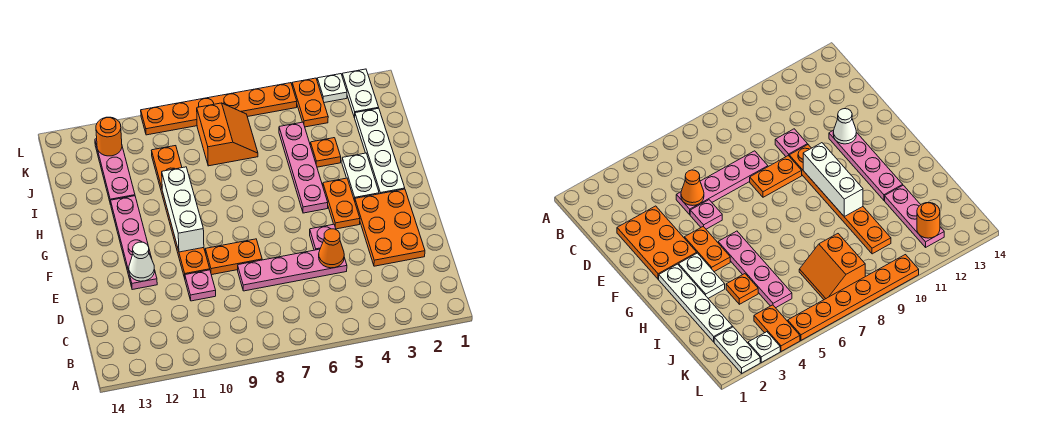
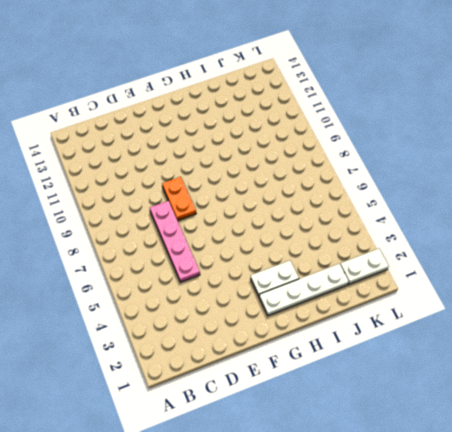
none -> orange 2x3 plate [355,189,425,266]
none -> pink 1x1 plate [185,270,216,301]
none -> pink 1x1 plate [310,224,336,250]

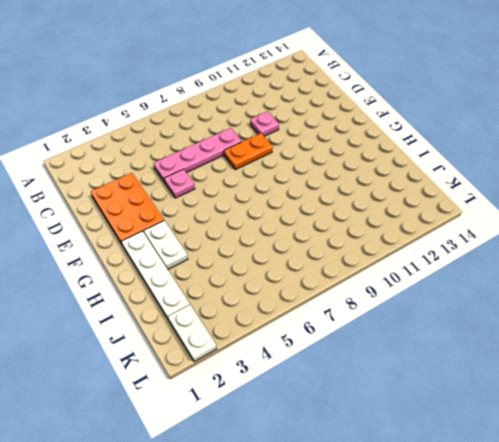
none -> orange 1x6 plate [152,146,210,278]
none -> pink 1x4 plate [111,196,157,290]
none -> orange 1x2 plate [323,178,360,229]

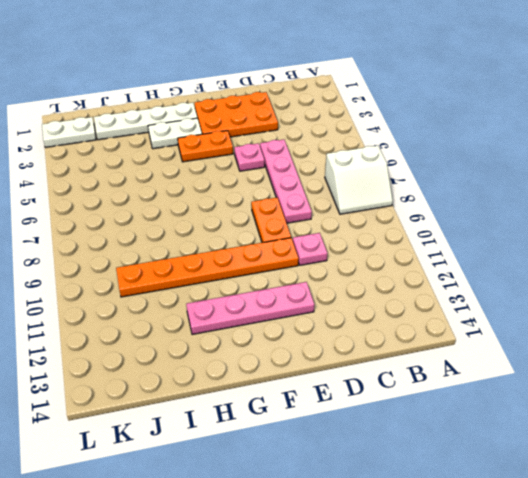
white 2x2 slope [325,146,393,214] -> none
none -> pink 1x4 plate [279,122,328,213]
none -> orange 1x1 plate [310,138,341,167]
none -> pink 1x3 plate [95,139,135,205]

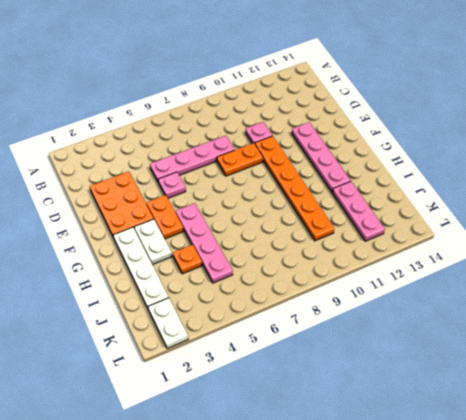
none -> orange 2x2 slope [197,103,258,166]
none -> orange 1x2 plate [292,78,328,127]
none -> white 1x1 plate [317,74,347,103]

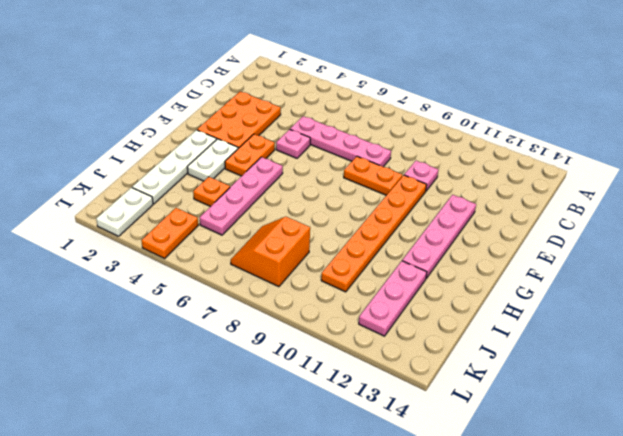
none -> white 1x1 plate [317,74,347,103]
none -> orange 1x6 plate [141,83,297,135]
none -> orange 1x1 cone [319,229,344,268]

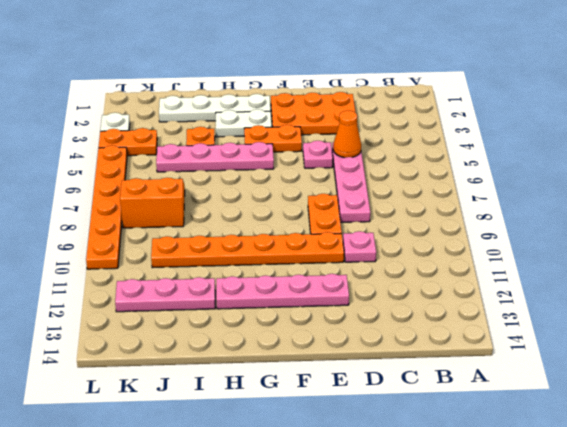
none -> white 1x2 plate [342,69,379,118]
none -> white 1x1 cone [129,242,155,281]
none -> white 1x3 brick [162,167,204,252]

